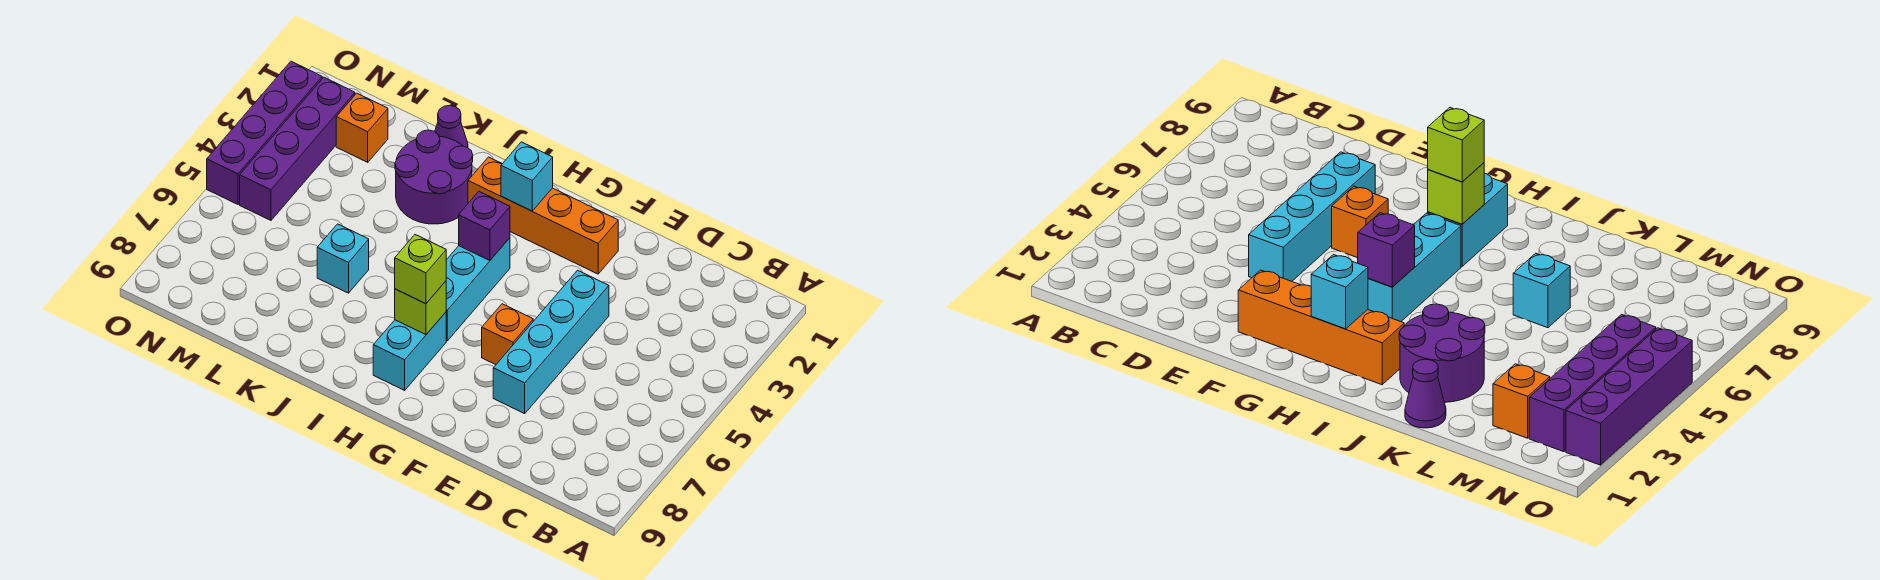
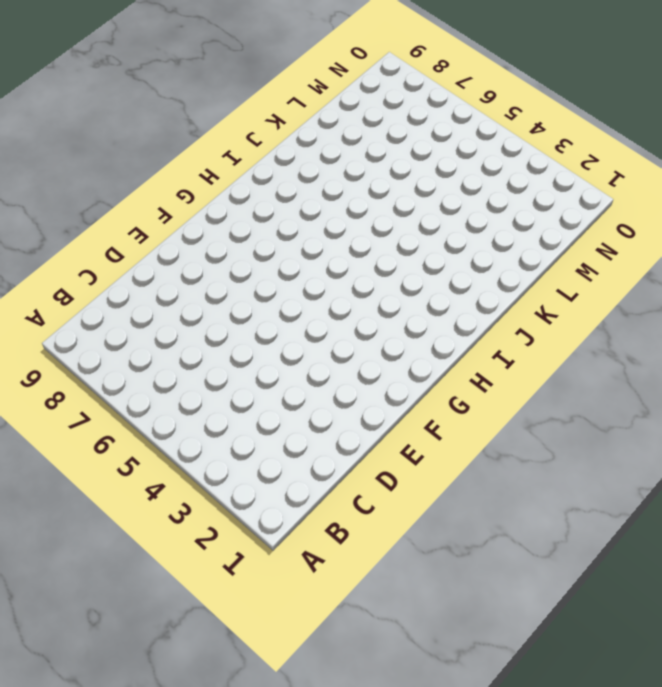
none -> cyan 1x4 brick [493,270,609,414]
none -> orange 1x4 brick [468,157,618,274]
none -> orange 1x1 brick [482,304,533,365]

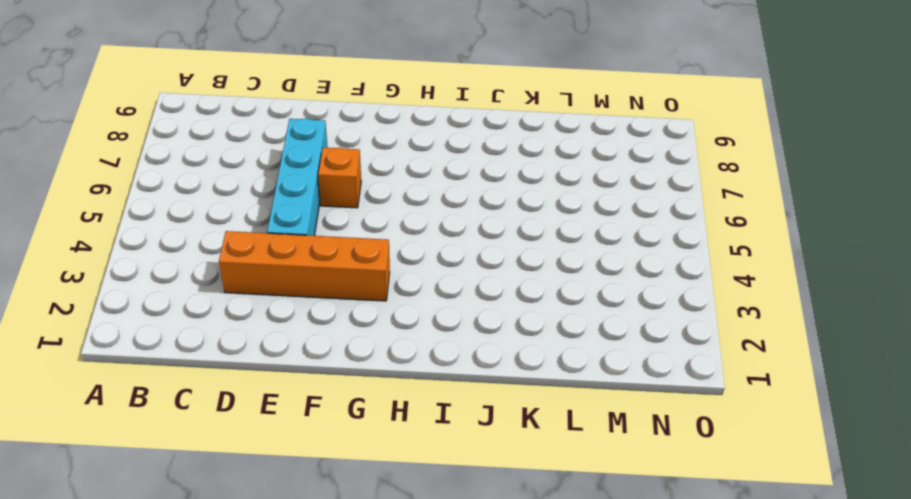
orange 1x4 brick [219,231,390,301] -> orange 1x4 brick moved to [468,157,618,274]
none -> cyan 1x3 brick [446,238,510,341]
none -> cyan 1x2 brick [373,312,446,390]
none -> purple 2x2 round brick [395,130,473,224]

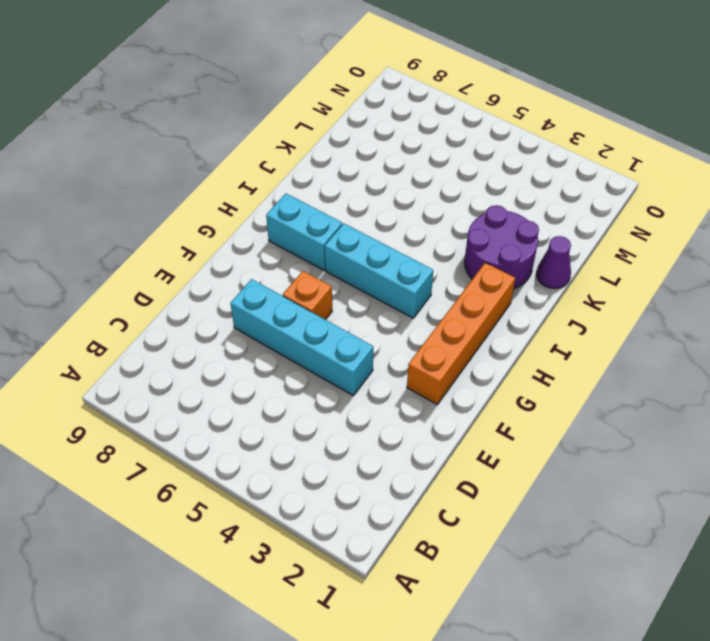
none -> cyan 1x1 brick [317,224,369,293]
none -> orange 1x1 brick [336,93,388,162]
none -> purple 1x4 brick [240,77,355,220]

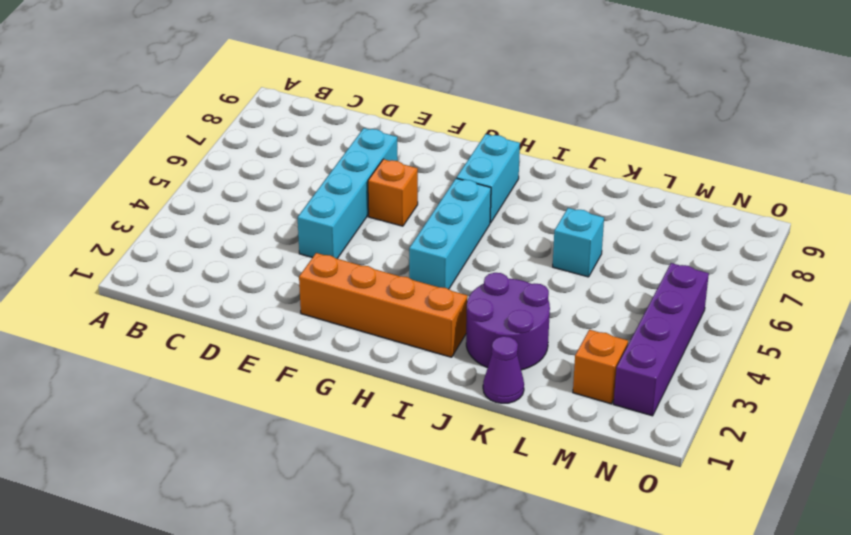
none -> purple 1x4 brick [207,61,322,204]
none -> cyan 1x1 brick [501,142,553,211]
none -> purple 1x1 brick [459,192,510,261]

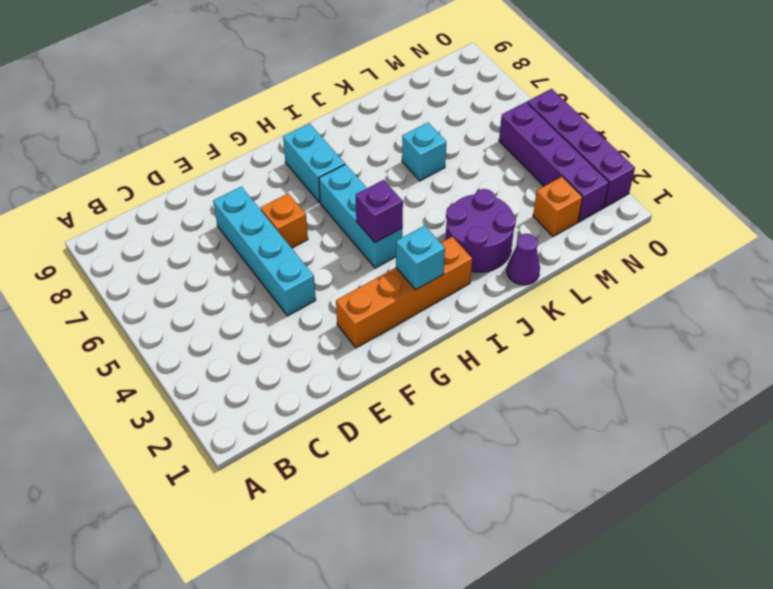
none -> lime 1x1 brick [395,281,446,335]
none -> lime 1x1 brick [395,235,446,304]

